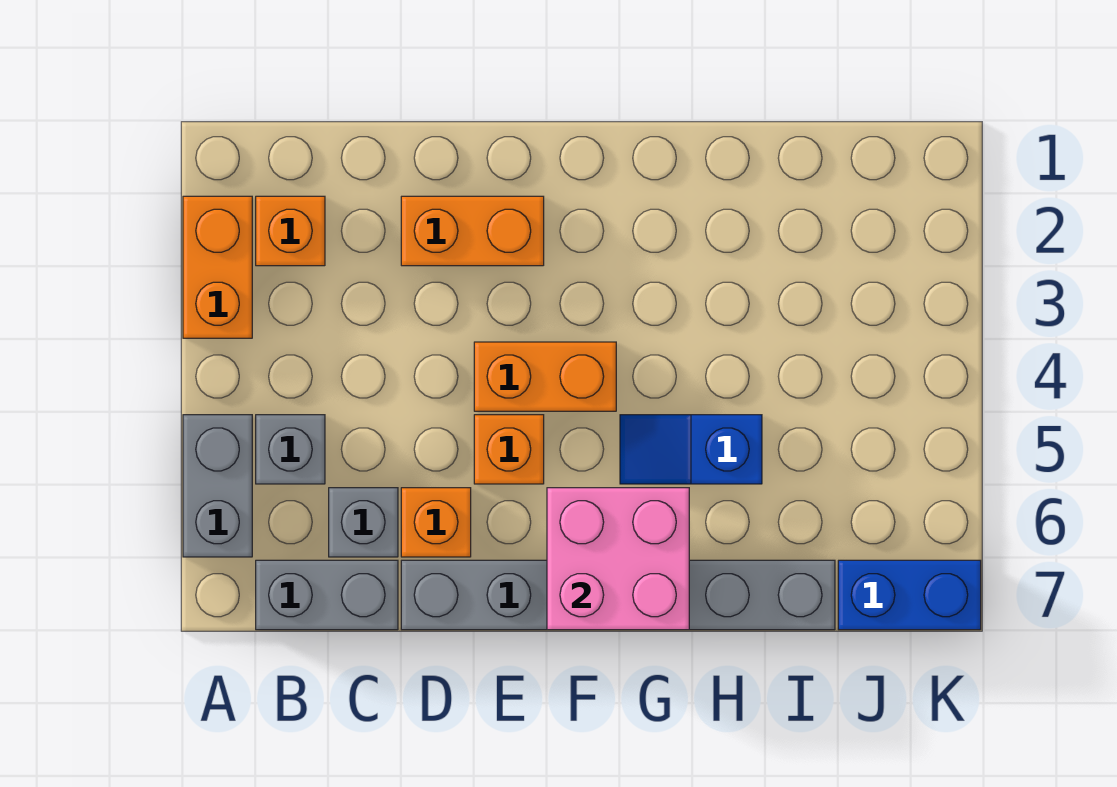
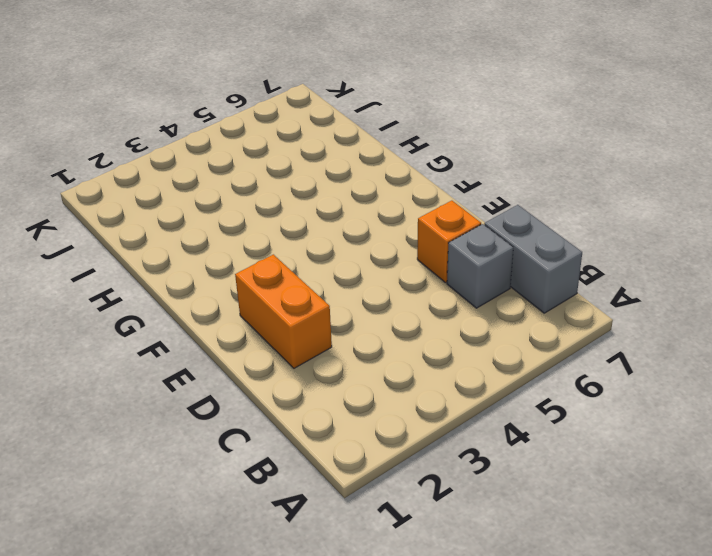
none -> orange 1x2 brick [183,196,252,338]
none -> grey 1x2 brick [183,415,252,557]
none -> orange 1x1 brick [256,196,325,266]

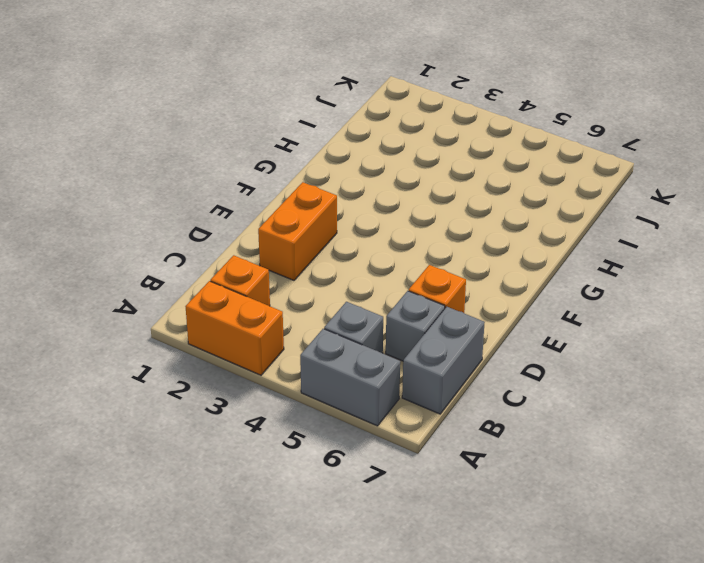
none -> grey 1x6 brick [401,560,835,630]
none -> orange 1x2 brick [474,342,616,411]
none -> orange 1x1 brick [474,415,544,484]

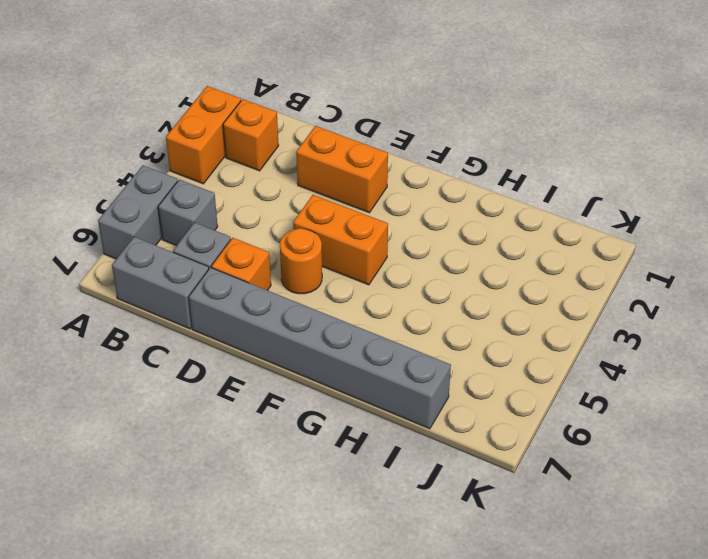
orange 1x1 round brick [280,228,322,294] -> orange 1x1 brick [474,415,544,484]
none -> blue 1x2 slope [620,415,762,484]
none -> blue 1x2 brick [838,560,981,630]
none -> pink 2x2 brick [547,488,689,630]

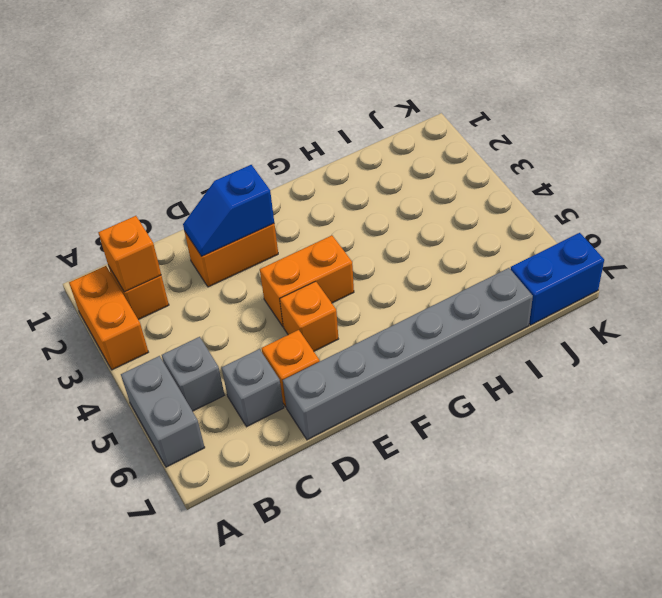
orange 1x1 brick [98,216,161,292] -> none
blue 1x2 slope [183,165,274,256] -> blue 1x2 slope moved to [620,415,762,484]
none -> grey 1x2 brick [256,560,398,630]
none -> pink 2x2 brick [547,488,689,630]

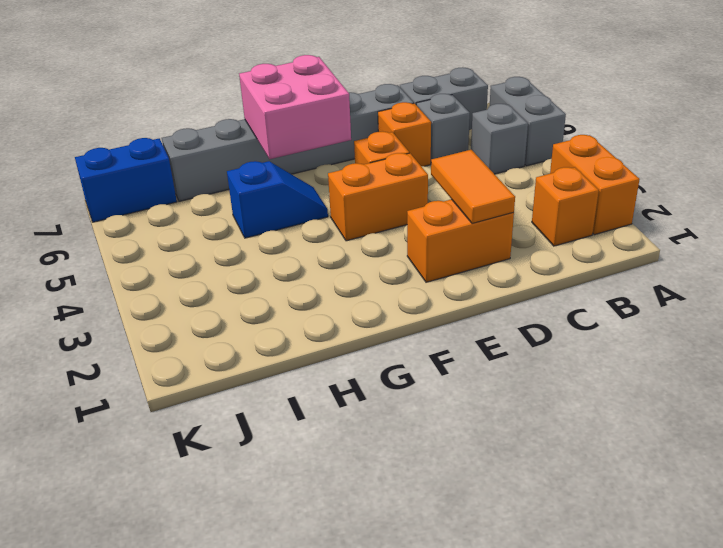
orange 1x2 tile [431,150,515,223] -> none

